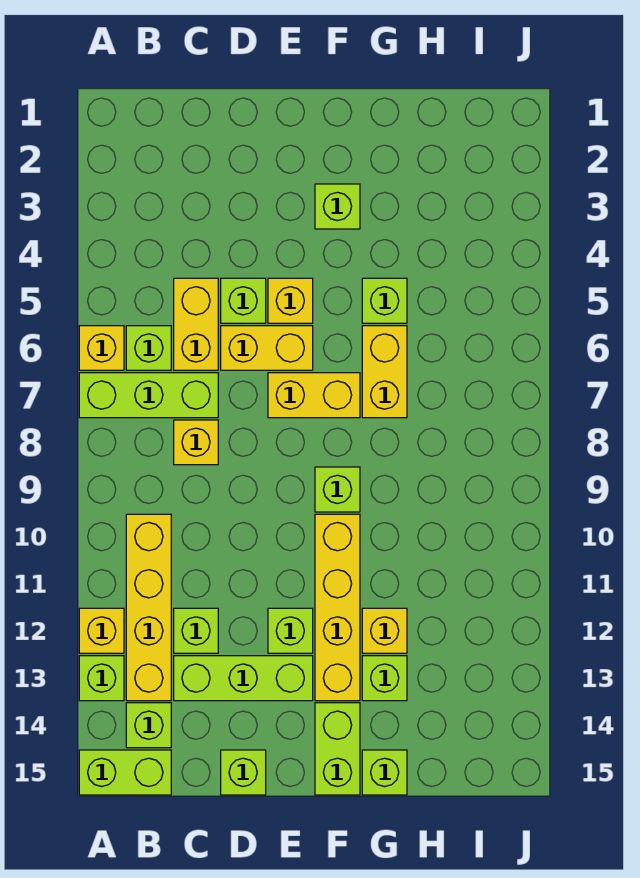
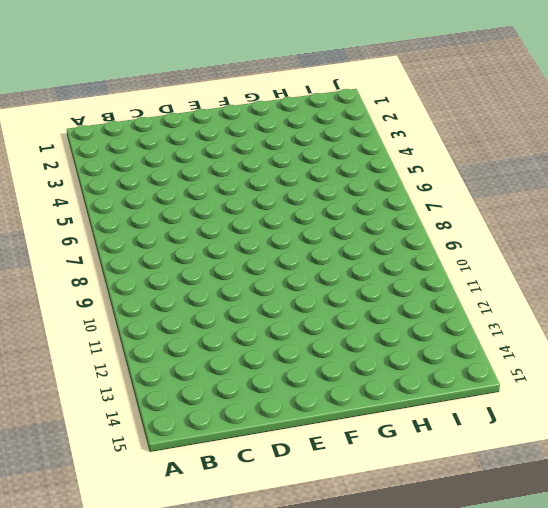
none -> yellow 1x1 brick [79,326,124,370]
none -> lime 1x3 brick [79,373,218,418]
none -> yellow 1x1 brick [79,608,124,653]

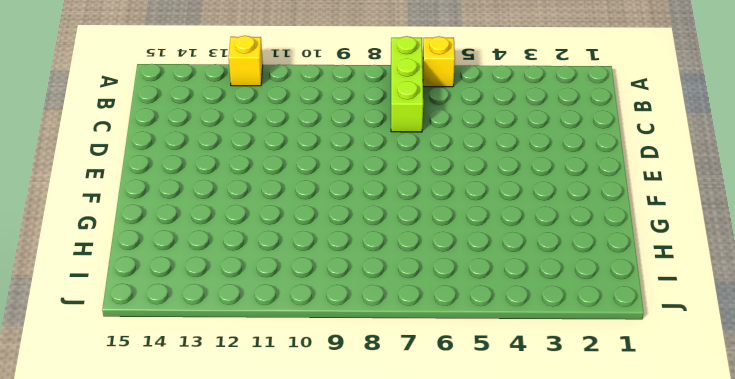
none -> lime 1x1 brick [79,656,124,701]
none -> lime 1x2 brick [79,750,171,795]
none -> lime 1x1 brick [126,326,171,370]

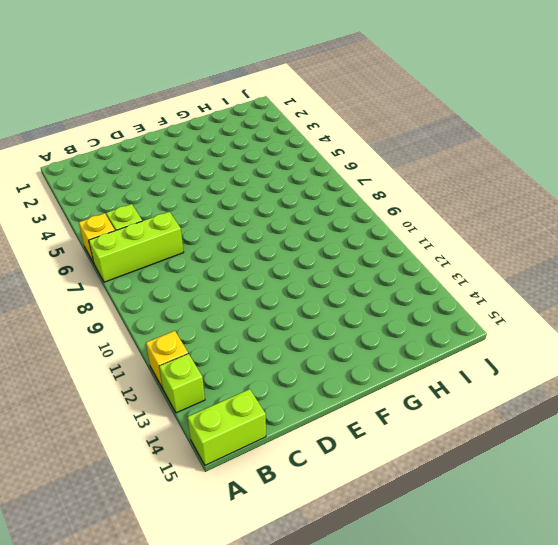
none -> yellow 1x4 brick [126,514,171,701]
none -> lime 1x1 brick [126,703,171,748]
none -> yellow 1x2 brick [174,278,218,370]

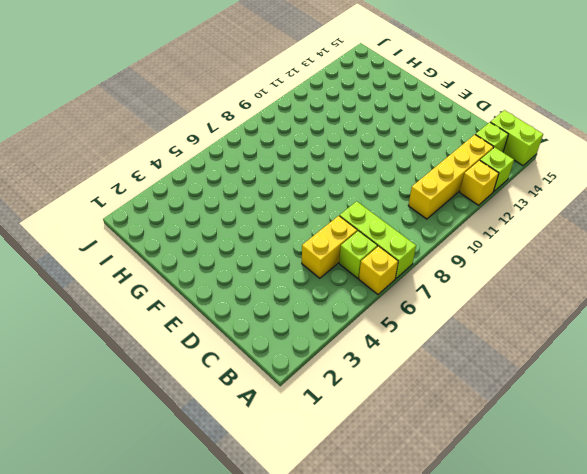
none -> yellow 1x1 brick [174,420,218,465]
none -> lime 1x1 brick [174,608,218,653]
none -> lime 1x3 brick [174,656,313,701]

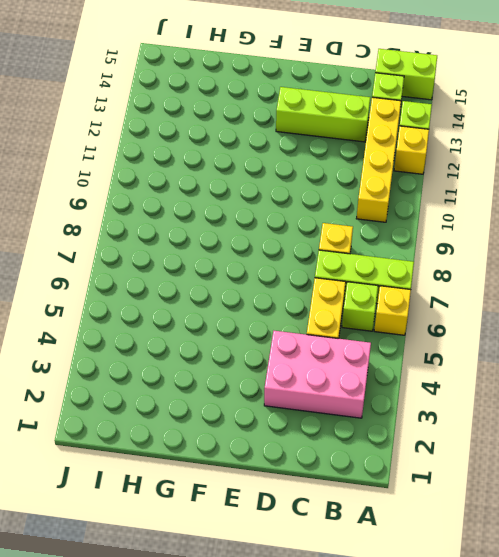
pink 2x3 brick [264,331,371,418] -> none
none -> lime 1x1 brick [174,608,218,653]
none -> lime 1x1 brick [221,278,266,323]
none -> yellow 1x2 brick [221,326,313,370]

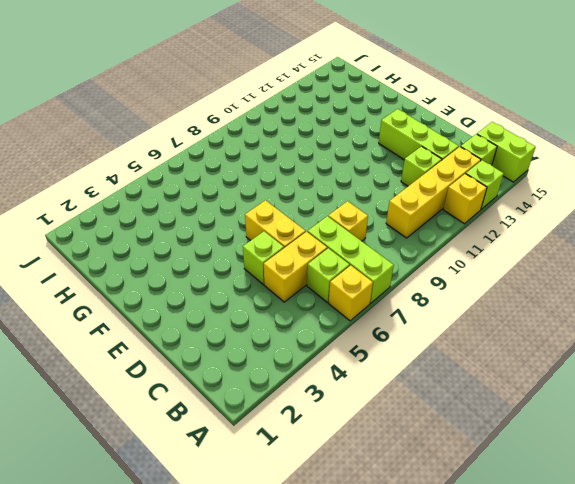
none -> lime 1x1 brick [221,750,266,795]
none -> yellow 1x1 brick [268,278,313,323]
none -> yellow 1x2 brick [268,373,360,418]

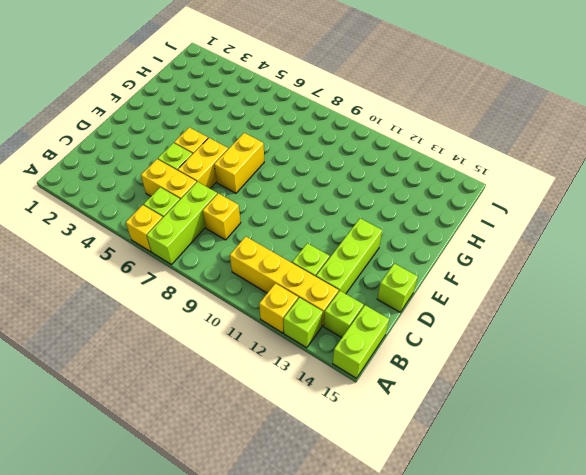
none -> lime 1x1 brick [268,608,313,653]
none -> lime 1x1 brick [315,184,360,229]
none -> lime 1x1 brick [315,467,360,512]

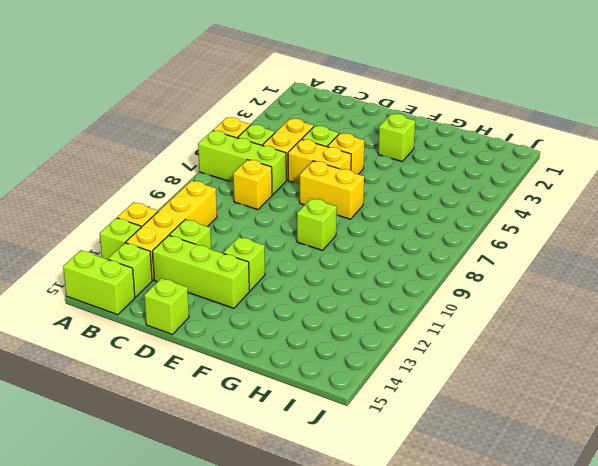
none -> yellow 1x4 brick [315,514,360,701]
none -> lime 1x2 brick [315,703,360,795]
none -> lime 1x1 brick [362,278,407,323]

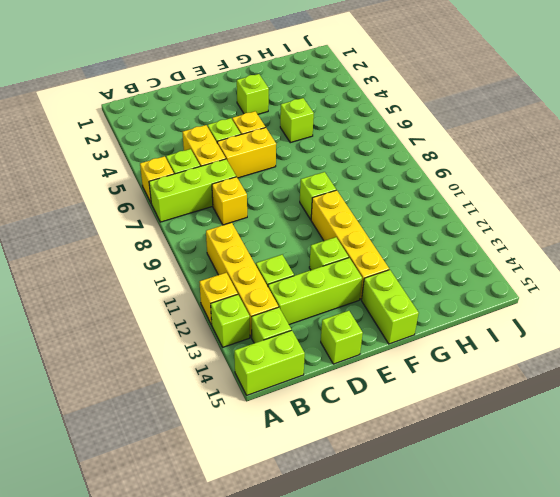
none -> yellow 1x2 brick [268,373,360,418]
none -> yellow 1x2 brick [362,326,407,418]
none -> yellow 1x1 brick [362,608,407,653]

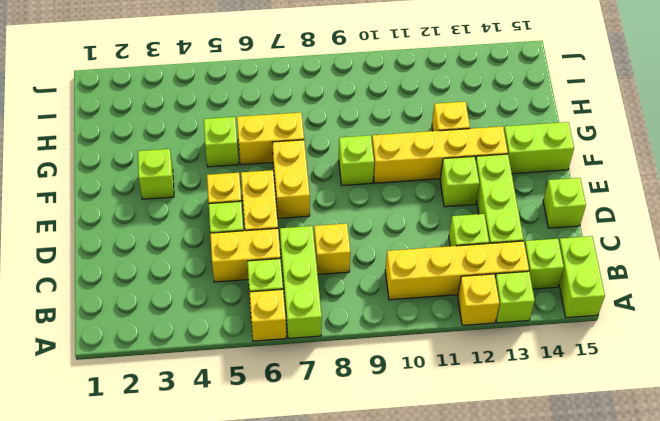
none -> lime 1x1 brick [362,656,407,701]
none -> lime 1x1 brick [362,750,407,795]

